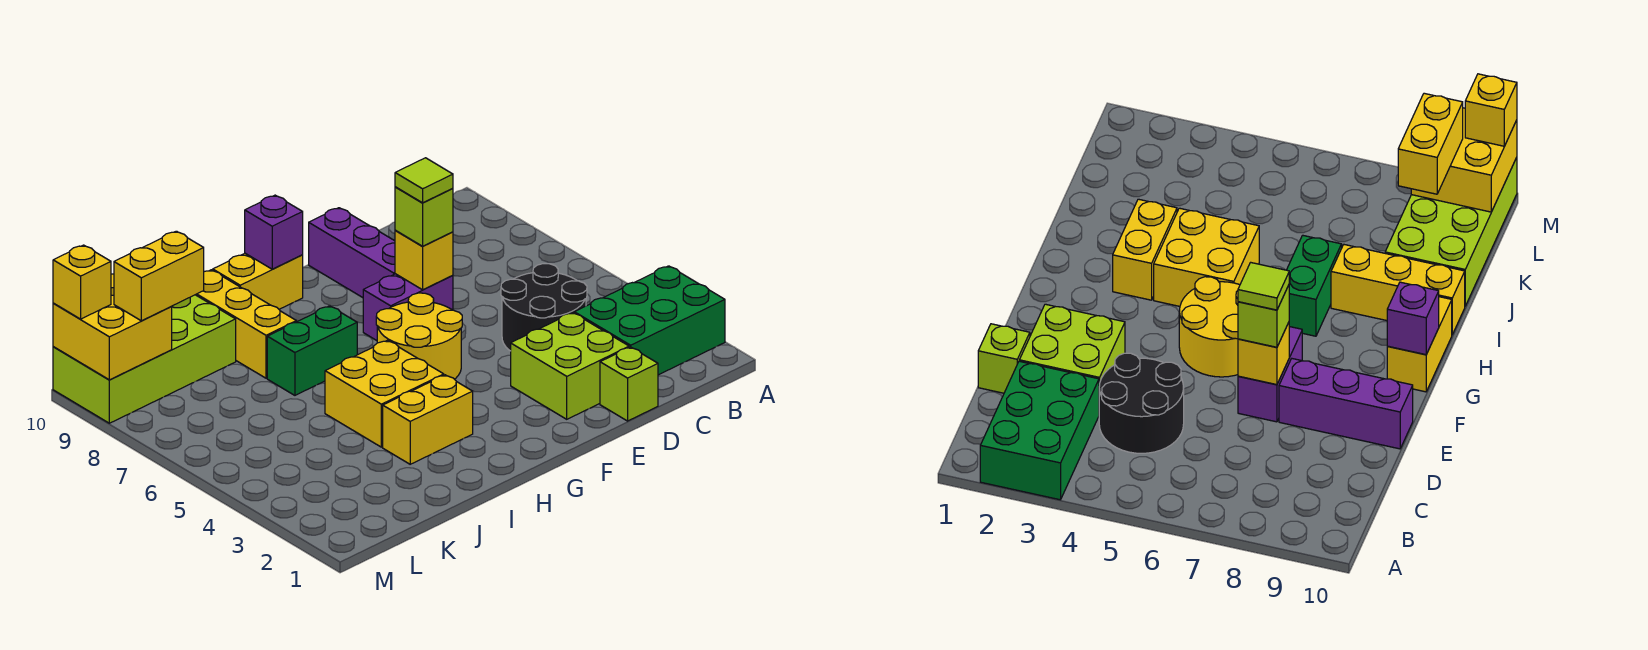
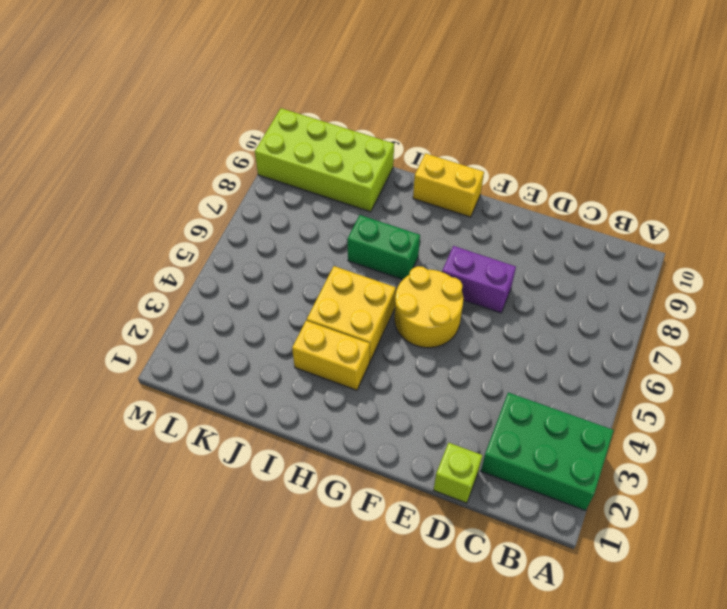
none -> black 2x2 round brick [501,264,587,351]
none -> lime 2x2 brick [511,313,629,419]
none -> purple 1x3 brick [309,208,395,298]

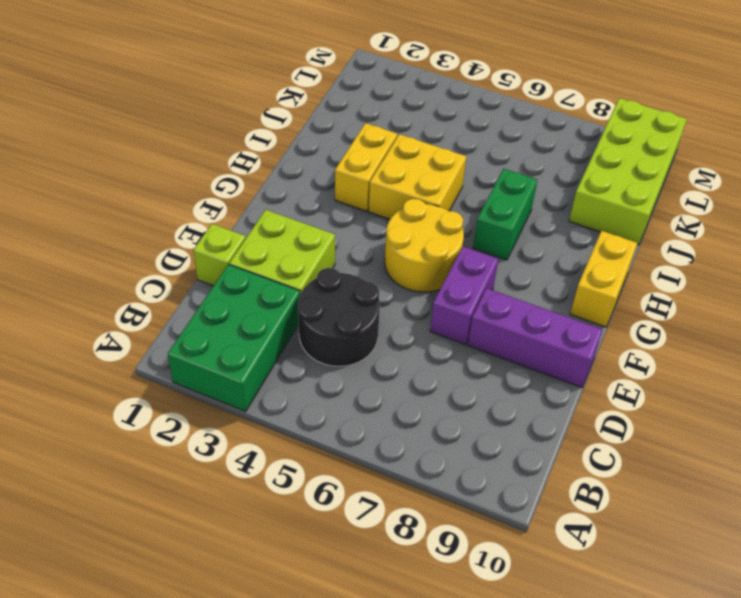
none -> yellow 1x3 brick [196,270,296,378]
none -> yellow 1x1 brick [395,230,453,290]
none -> purple 1x1 brick [245,195,303,269]

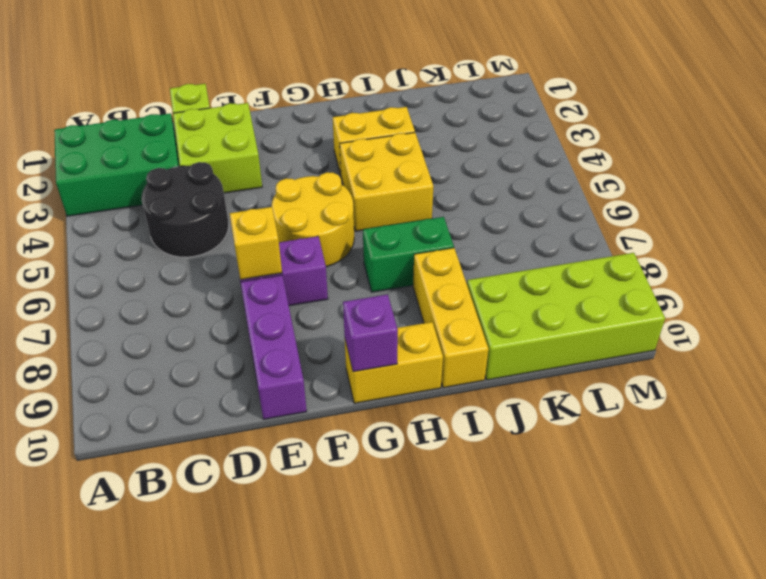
none -> yellow 2x2 brick [53,274,172,380]
none -> lime 1x1 brick [395,187,453,246]
none -> yellow 1x2 brick [114,231,204,321]

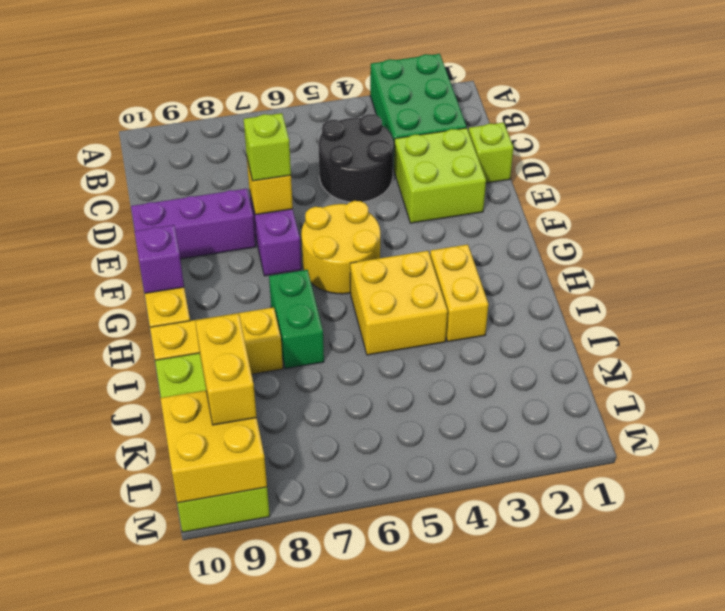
none -> yellow 1x1 brick [53,245,111,319]
none -> lime 1x1 tile [395,158,453,203]

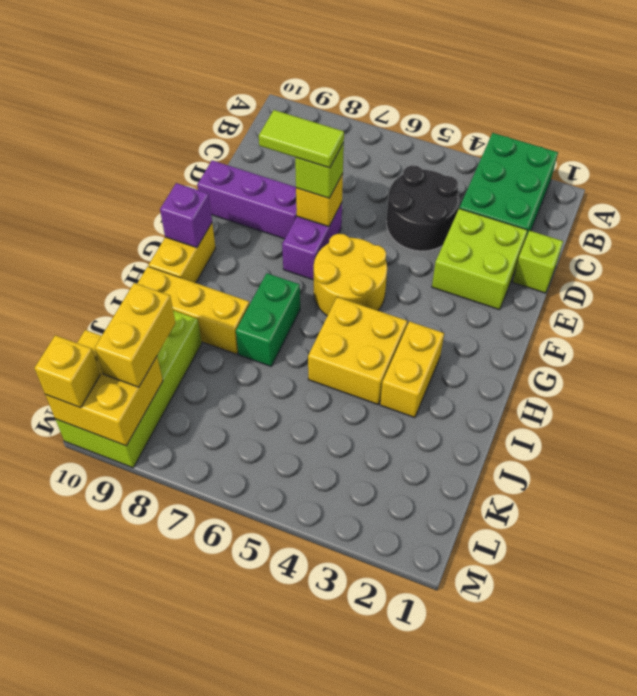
lime 1x2 tile [259,110,344,168] -> lime 1x1 tile [395,158,453,203]

